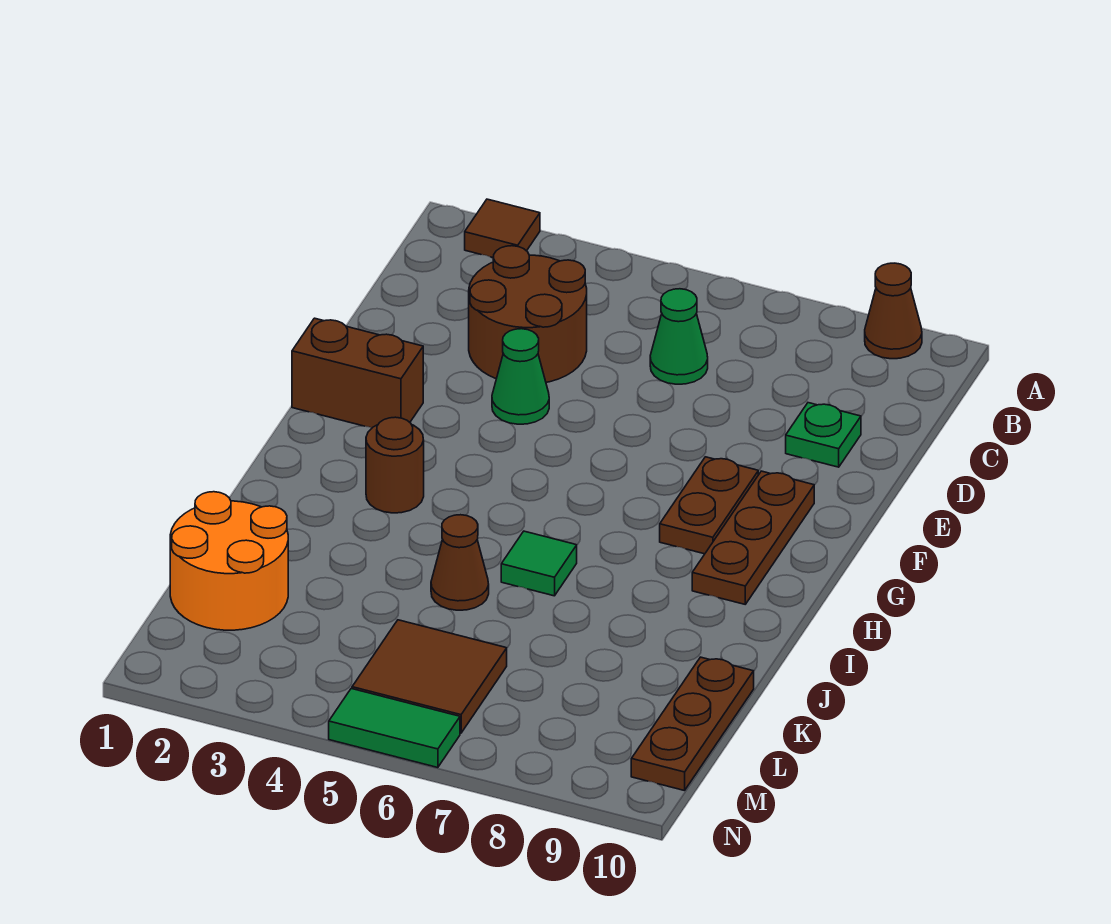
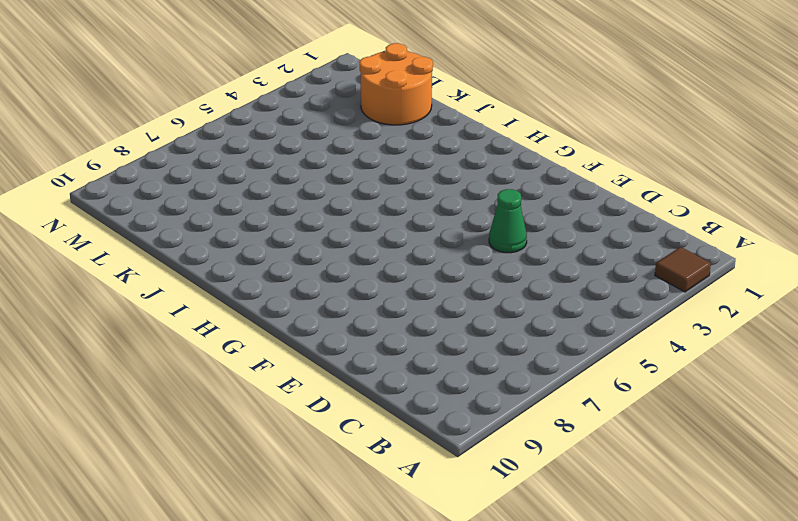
none -> brown 1x1 cone [865,263,922,359]
none -> brown 2x2 round brick [469,246,587,382]
none -> green 1x1 cone [650,289,708,384]

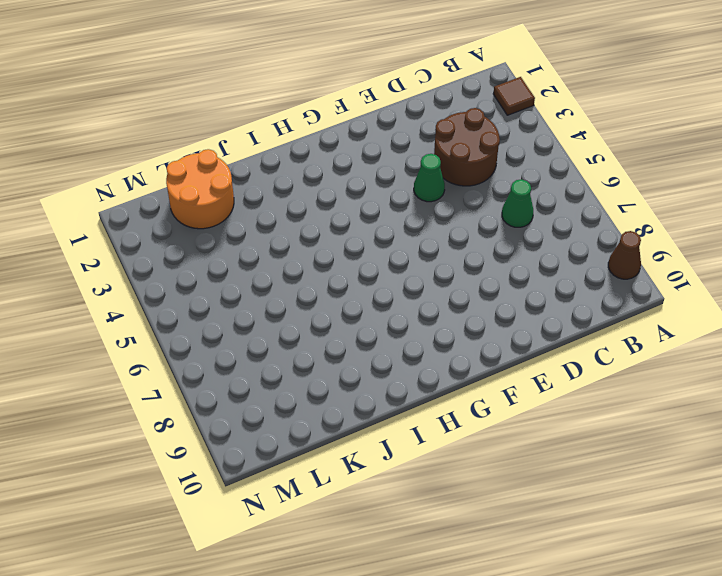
none -> green 1x1 plate [786,403,861,467]
none -> brown 1x2 brick [292,318,423,428]
none -> brown 1x2 plate [660,457,758,554]

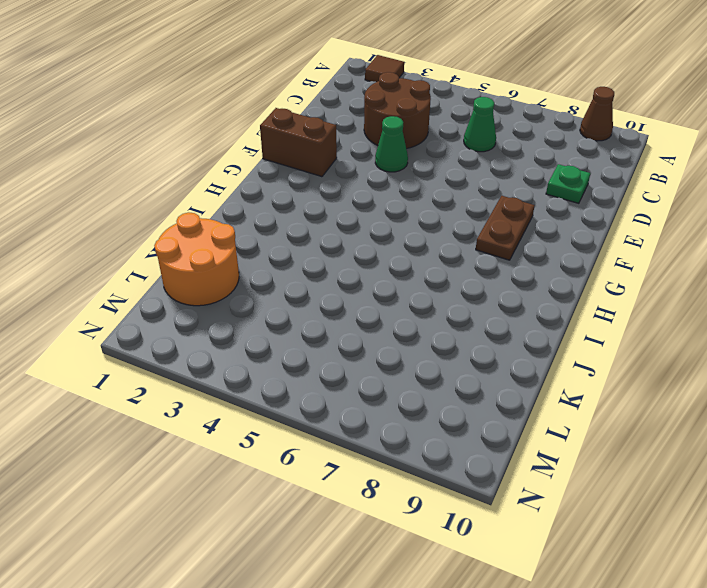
none -> brown 1x3 plate [692,471,814,604]
none -> brown 1x1 round brick [366,417,424,513]
none -> green 1x1 tile [501,531,577,596]

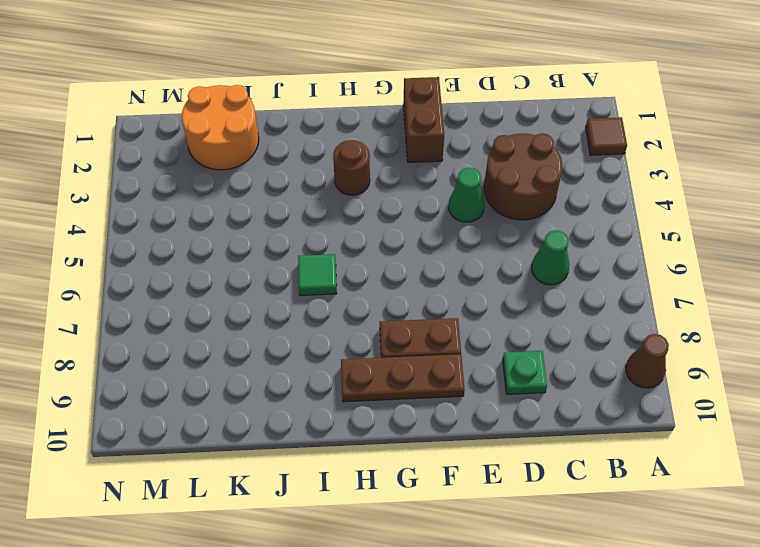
none -> brown 1x1 cone [431,515,489,610]
none -> brown 1x3 plate [631,657,754,791]
none -> brown 2x2 tile [352,620,507,733]

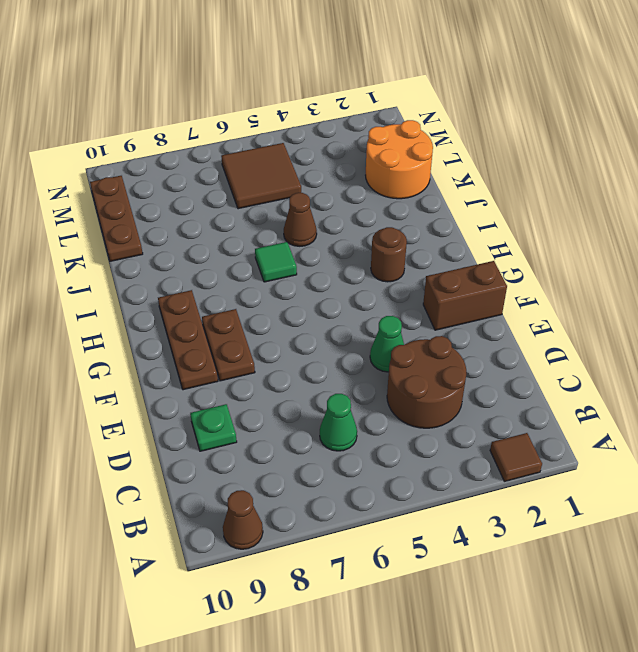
none -> green 1x2 tile [329,689,460,768]

